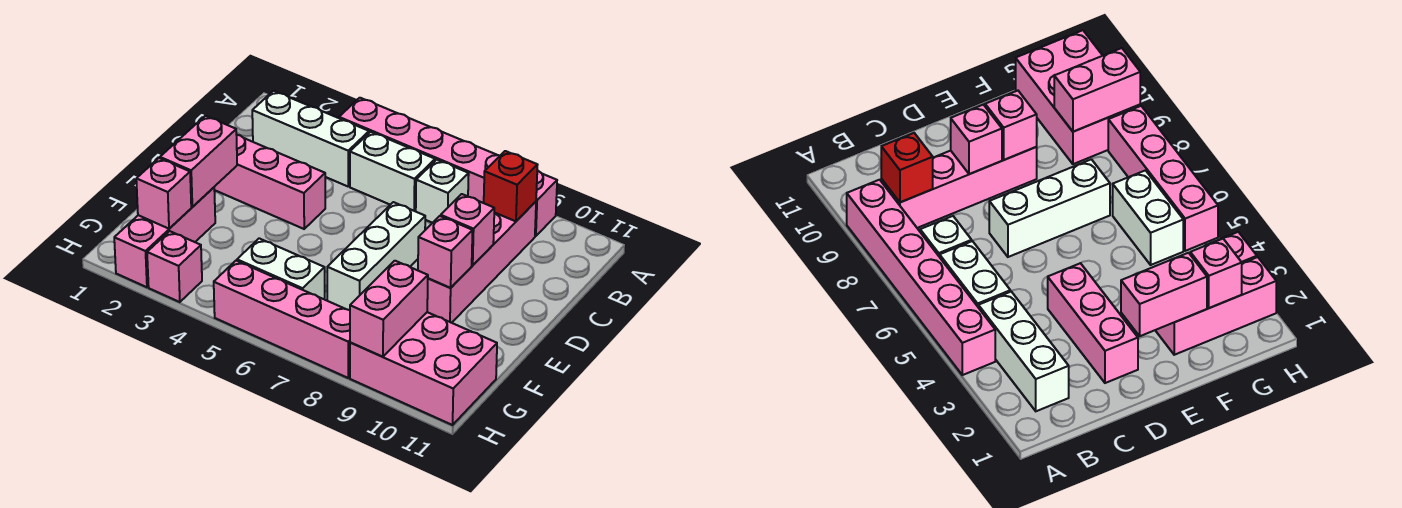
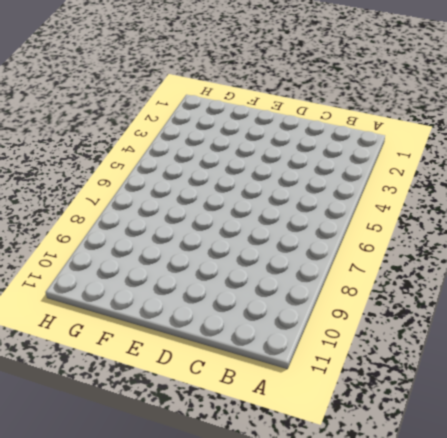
none -> pink 1x6 brick [339,98,557,236]
none -> white 1x3 brick [252,91,369,186]
none -> white 1x2 brick [350,132,435,211]

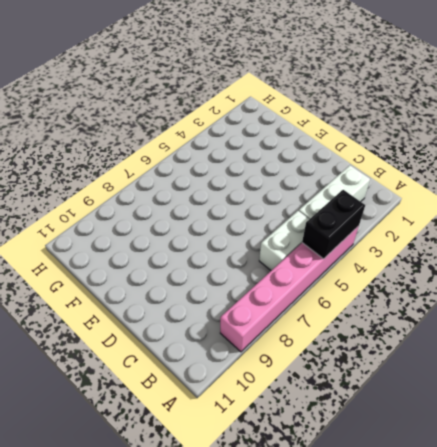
black 1x2 brick [302,190,365,259] -> none
none -> white 1x1 brick [416,160,469,223]
none -> pink 1x4 brick [427,202,536,323]
none -> pink 1x3 brick [214,135,325,229]

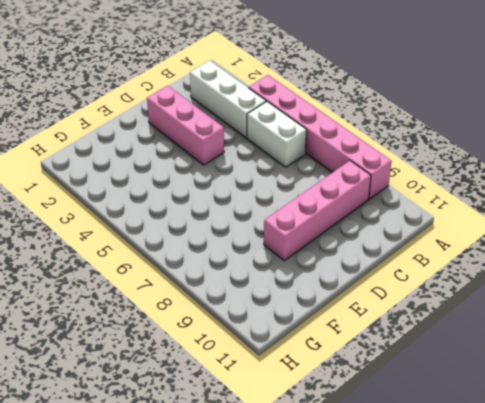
none -> white 1x1 brick [416,160,469,223]
none -> white 1x3 brick [327,202,425,310]
none -> pink 1x3 brick [114,188,215,287]

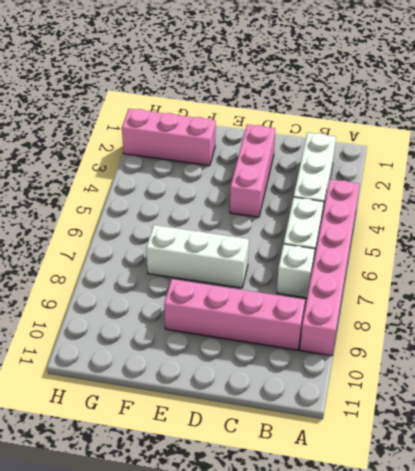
none -> white 1x2 brick [237,238,325,299]
none -> pink 2x3 brick [350,312,497,425]
none -> pink 1x1 brick [147,231,202,302]

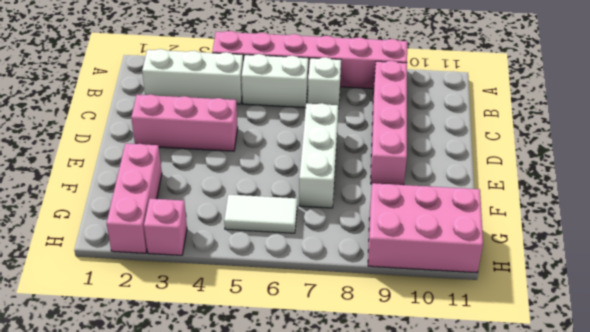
white 1x2 tile [224,195,297,233] -> white 1x2 brick [237,238,325,299]
none -> pink 1x4 brick [214,261,350,378]
none -> red 1x1 brick [484,151,537,221]
none -> pink 1x1 brick [441,194,494,265]

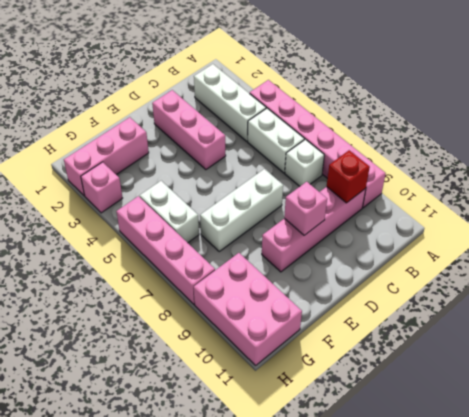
none -> pink 1x2 brick [160,116,237,207]
none -> pink 1x1 brick [418,216,473,288]
none -> pink 1x1 brick [136,158,191,229]

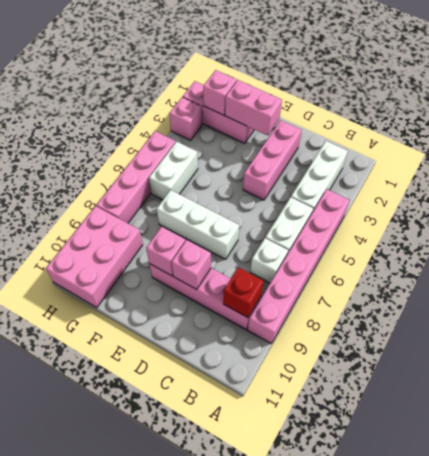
none -> pink 1x2 brick [350,261,428,357]

